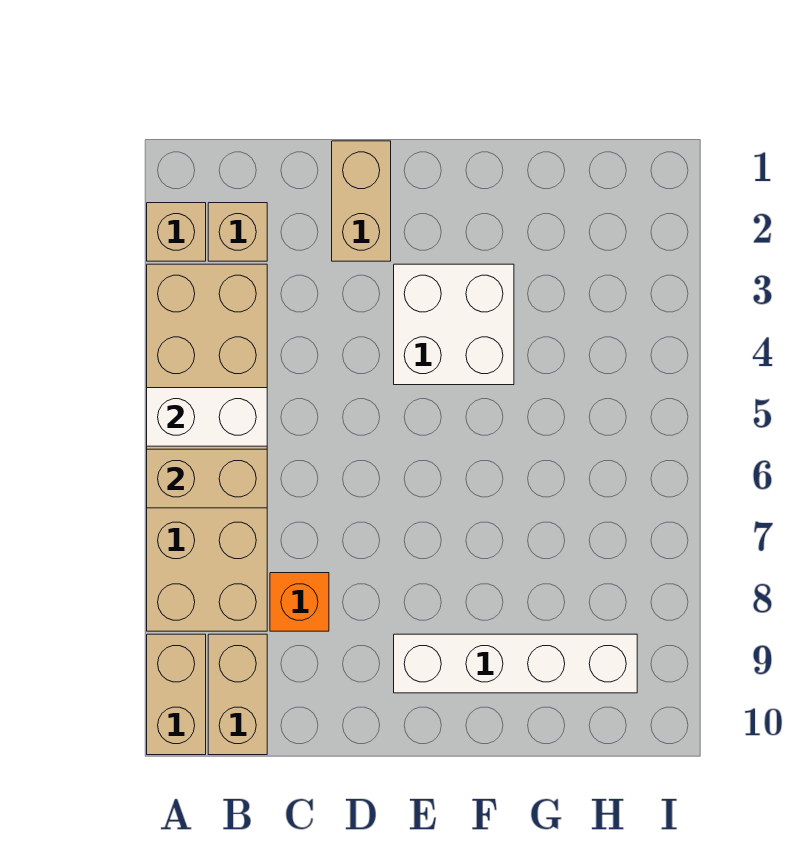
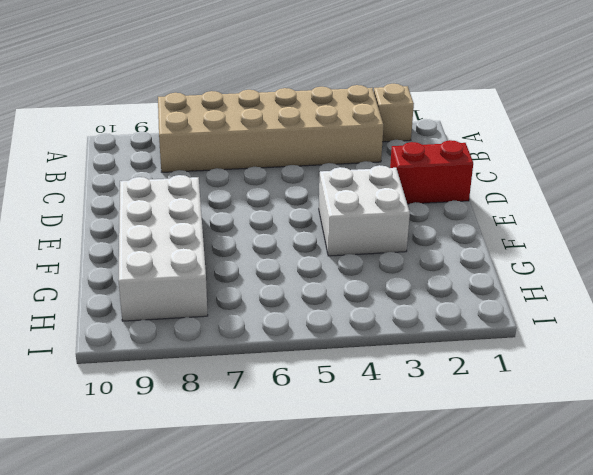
red 1x2 brick [390,140,473,204] -> tan 1x2 brick [332,141,391,261]
white 2x4 brick [118,175,208,321] -> white 1x4 brick [394,634,637,693]
none -> tan 1x2 brick [147,634,206,755]
none -> tan 1x1 brick [208,203,267,261]

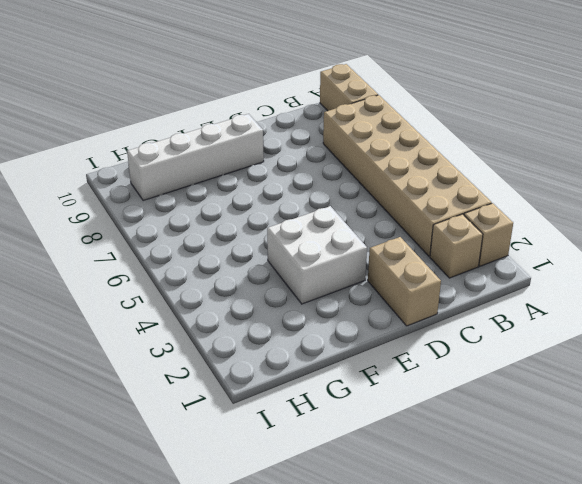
none -> tan 1x2 brick [208,634,267,755]
none -> orange 1x1 brick [270,573,329,631]

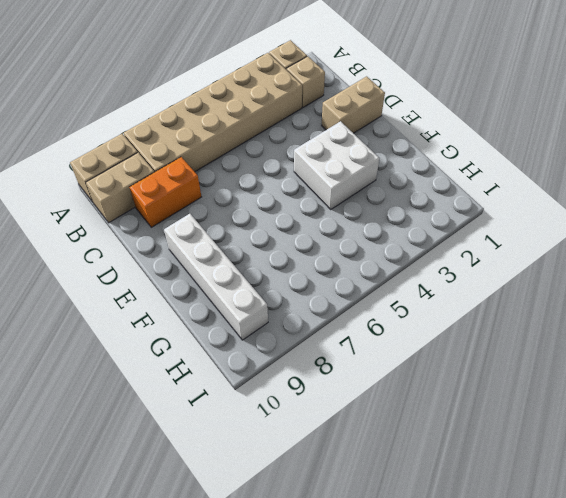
orange 1x2 brick [130,157,201,227] -> orange 1x1 brick [270,573,329,631]
none -> white 1x2 brick [147,388,267,446]
none -> tan 1x2 brick [147,449,267,508]

